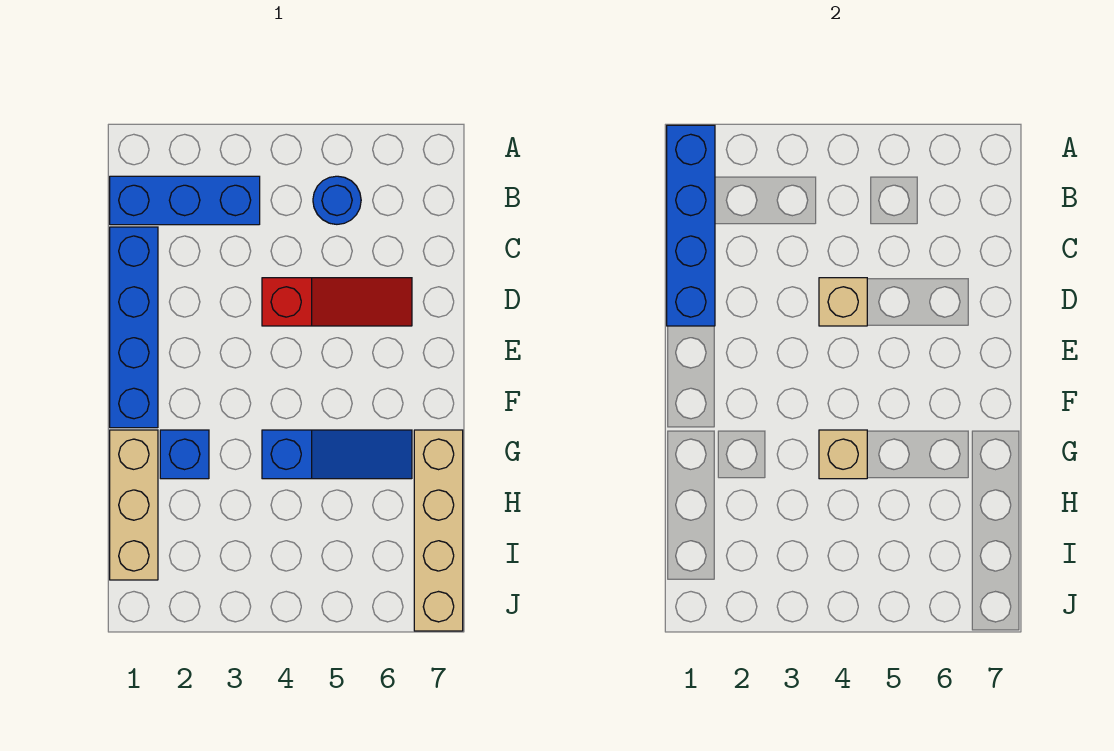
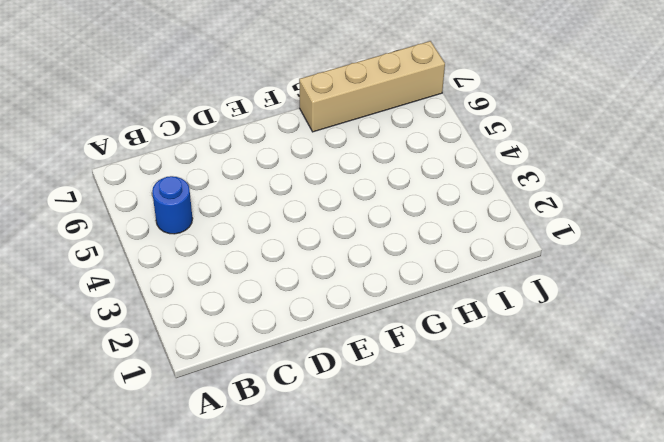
none -> blue 1x3 brick [110,176,260,225]
none -> blue 1x4 brick [110,227,158,428]

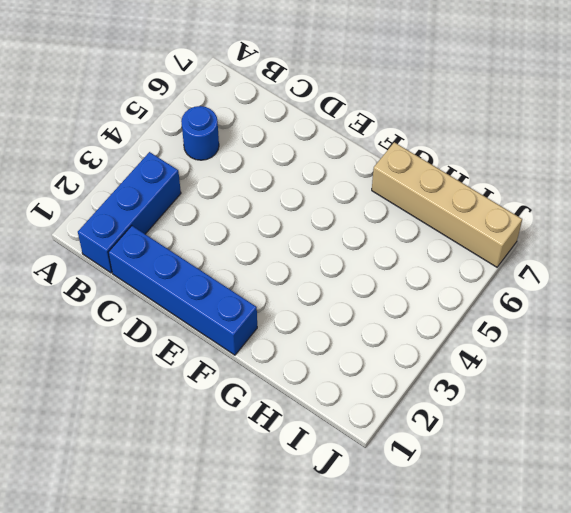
none -> red 1x3 slope [262,278,412,326]
none -> tan 1x3 brick [110,430,158,580]

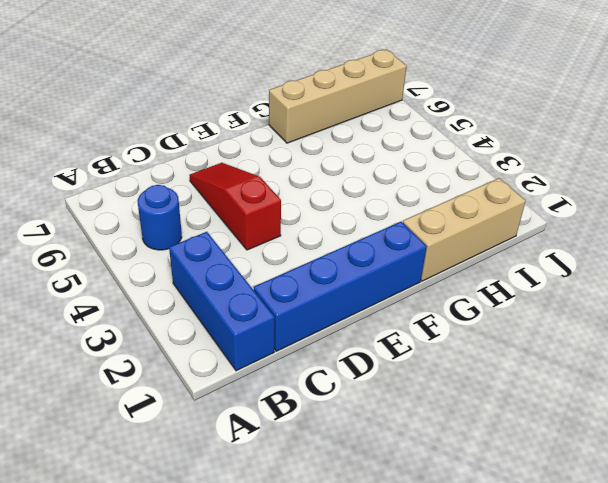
none -> blue 1x1 brick [160,430,209,479]
none -> blue 1x3 slope [262,430,412,479]

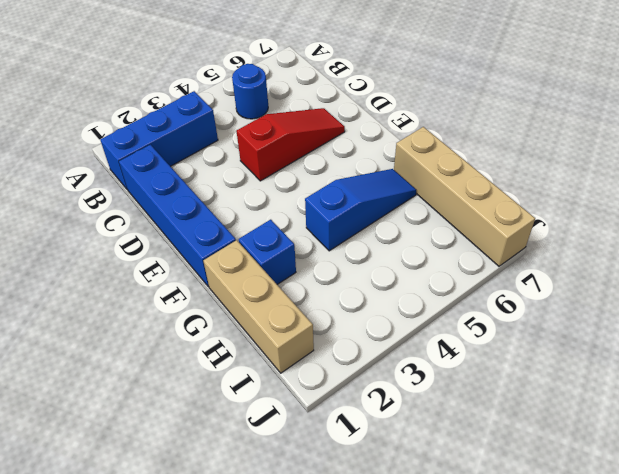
none -> blue 1x4 brick [667,125,715,326]
none -> tan 1x1 brick [819,278,867,326]

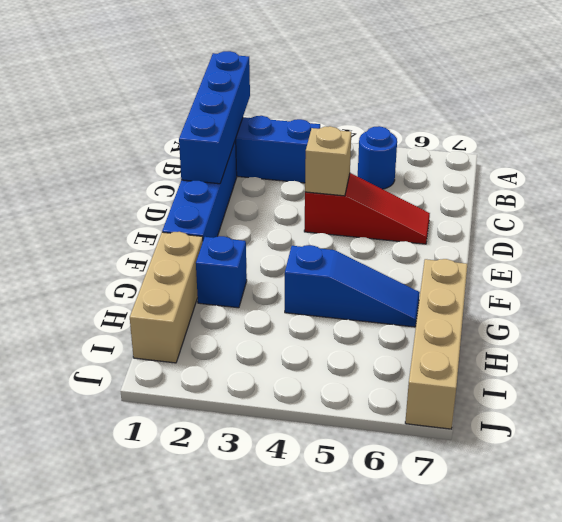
none -> tan 1x1 brick [819,430,867,479]

